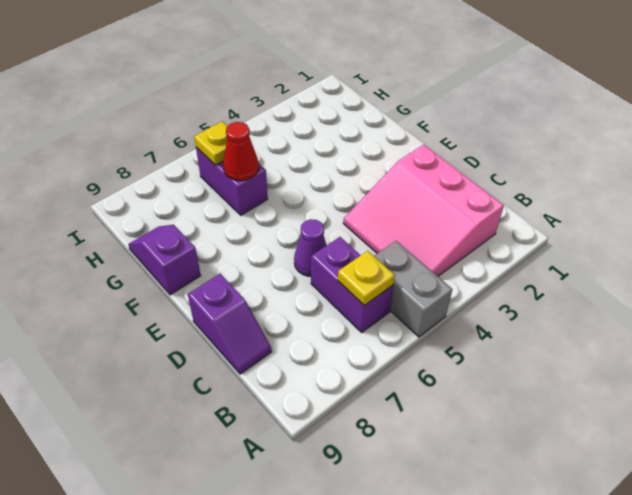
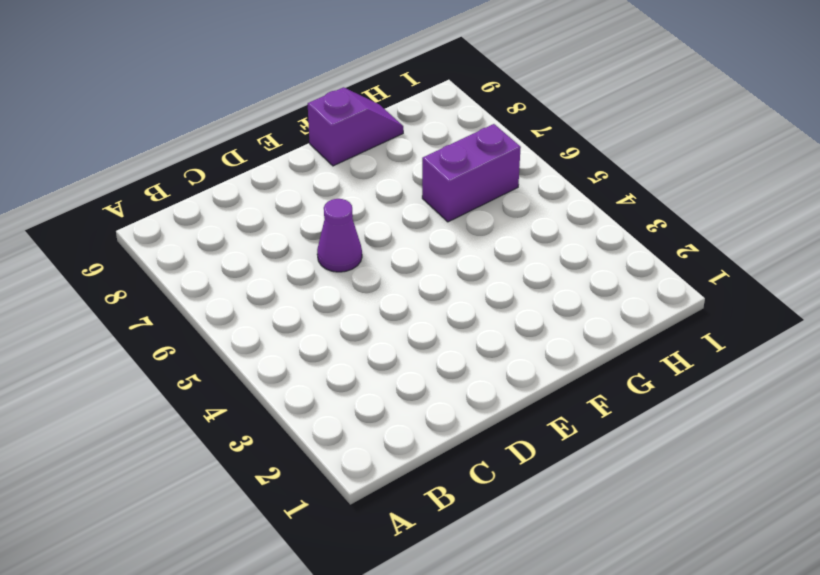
none -> grey 1x2 brick [374,241,452,337]
none -> pink 3x3 slope [343,145,504,276]

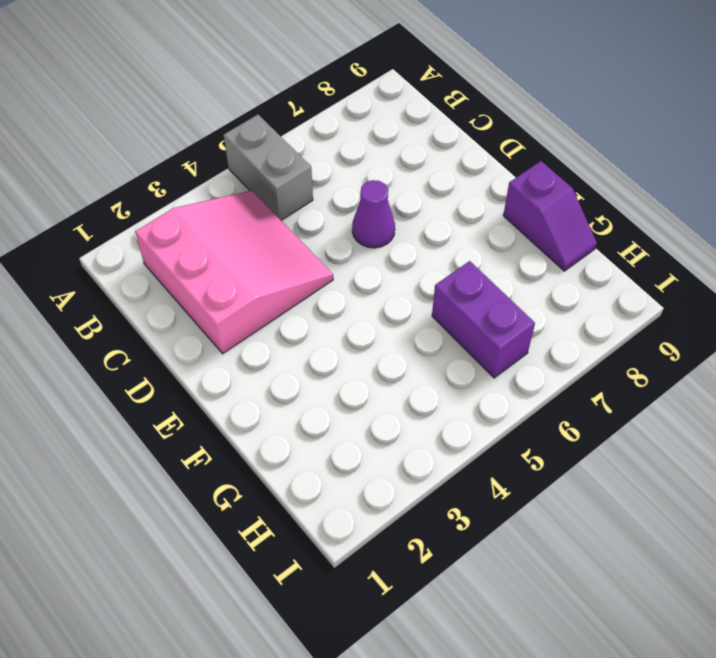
none -> purple 1x2 brick [311,237,393,332]
none -> purple 1x2 slope [188,274,272,374]

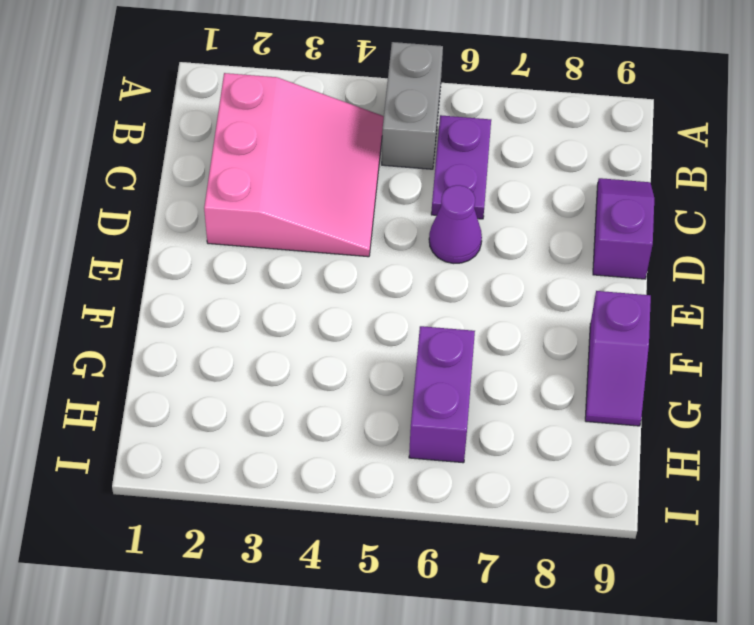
purple 1x2 plate [431,115,491,219] -> purple 1x2 brick [311,237,393,332]
none -> yellow 1x1 plate [338,251,395,306]
none -> red 1x1 cone [223,122,259,181]

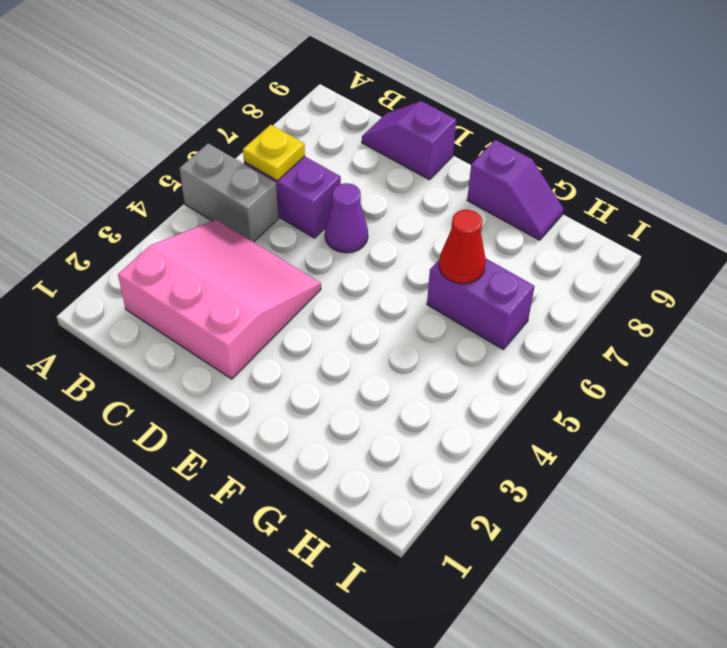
none -> yellow 1x1 plate [194,121,227,165]

